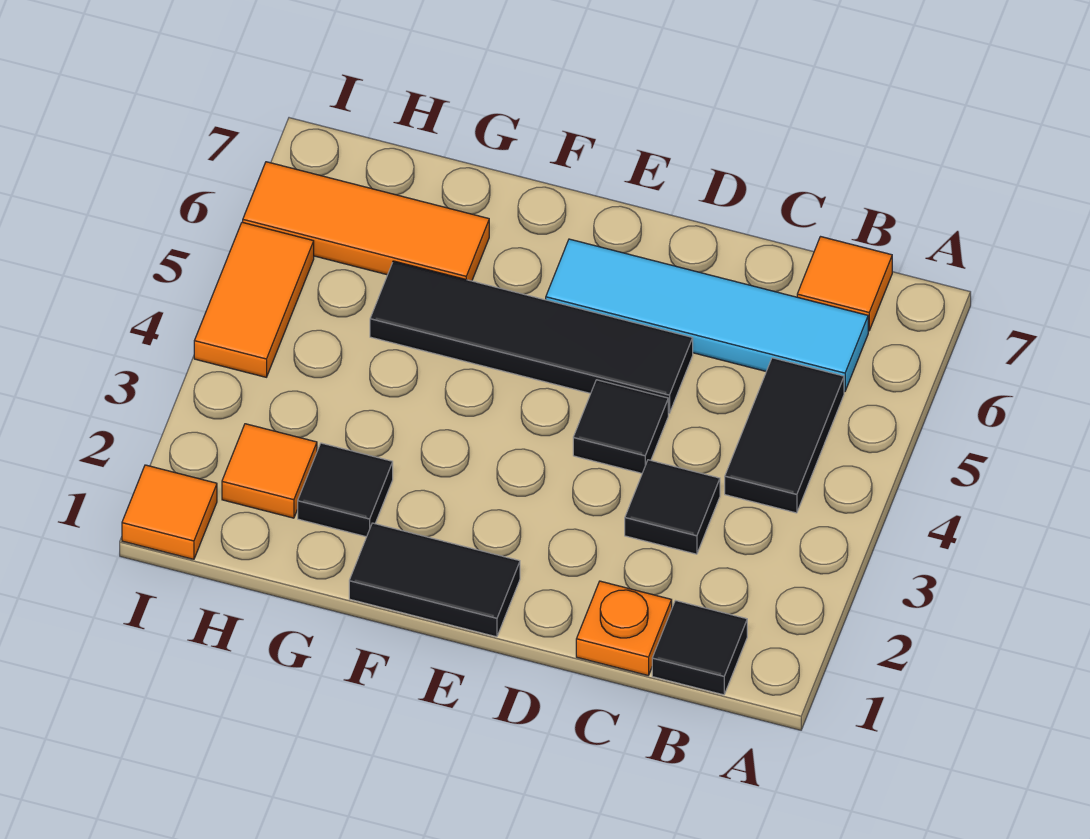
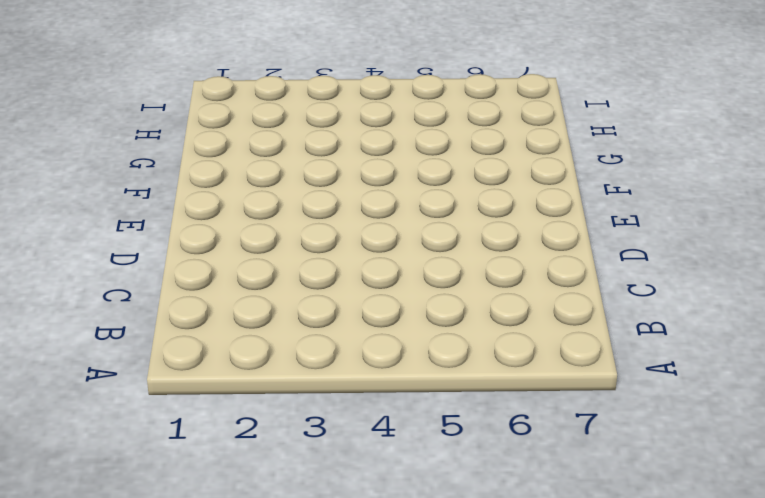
none -> black 1x1 tile [652,601,747,695]
none -> black 1x2 tile [725,358,844,513]
none -> cyan 1x4 tile [546,239,868,392]

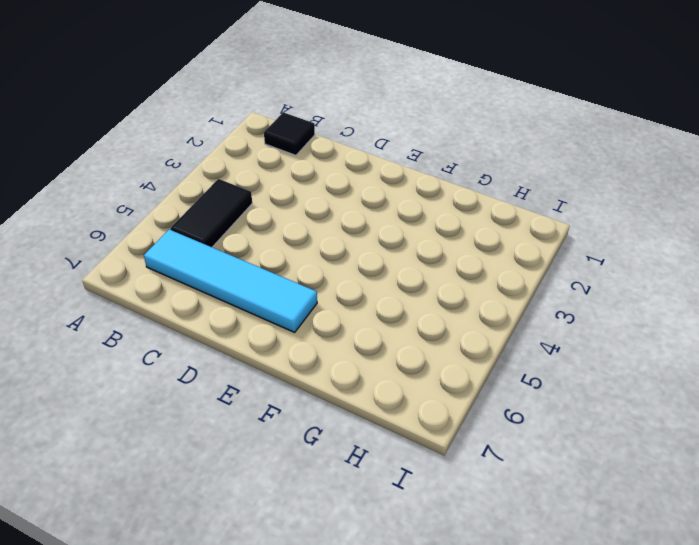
none -> orange 1x1 tile [797,237,892,331]
none -> orange 1x1 plate [576,581,672,675]
none -> black 1x1 tile [625,460,720,554]

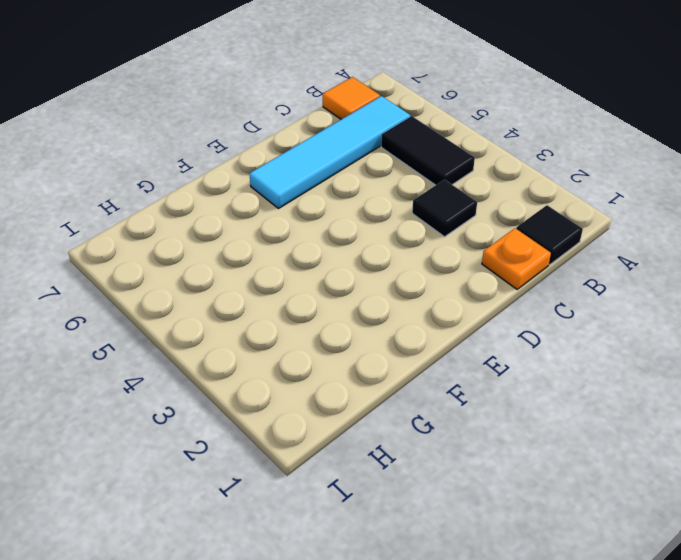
none -> black 1x1 tile [573,380,668,473]
none -> black 1x4 tile [370,261,693,413]
none -> black 1x2 tile [349,523,520,637]

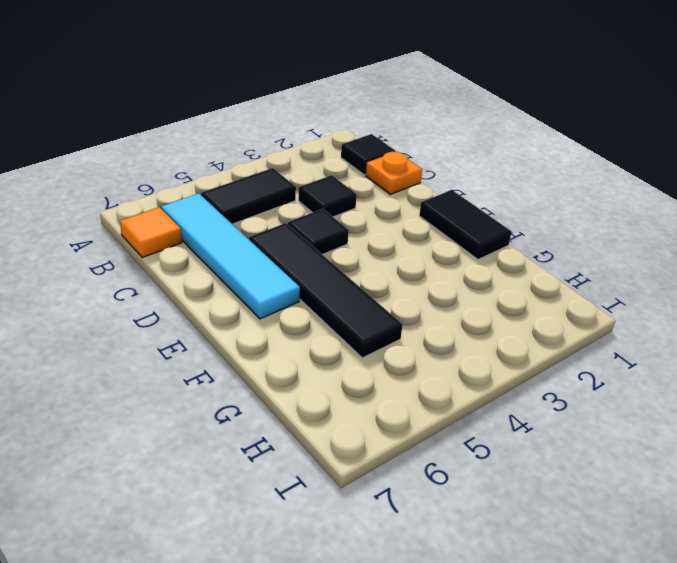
none -> black 1x1 tile [298,443,393,537]
none -> orange 1x3 tile [243,162,489,281]
none -> orange 1x1 tile [222,424,317,518]

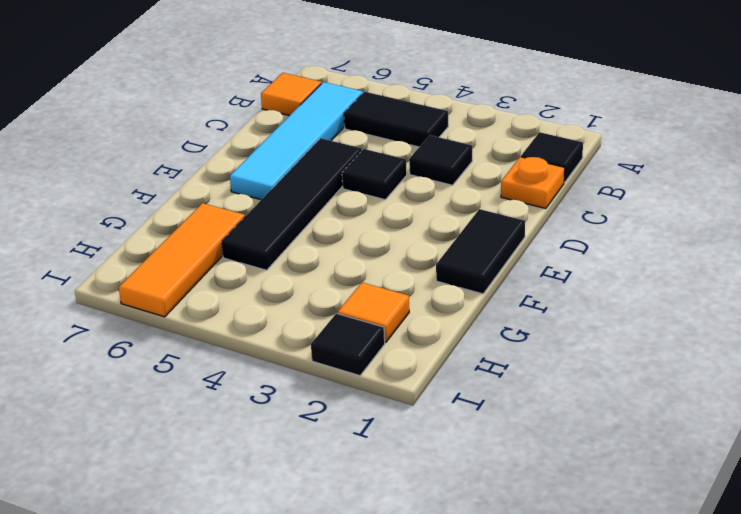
black 1x1 tile [311,313,385,376] -> black 1x1 tile moved to [298,443,393,537]
none -> orange 1x1 tile [122,465,217,559]
none -> orange 1x2 tile [194,222,314,377]

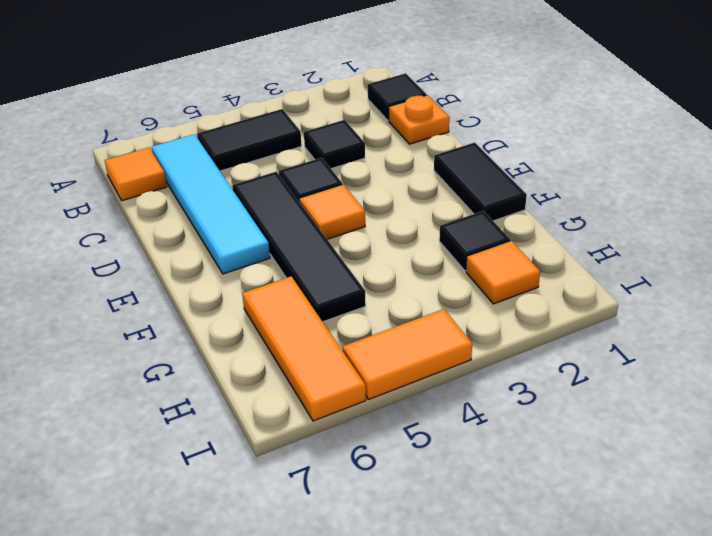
orange 1x1 tile [299,184,365,239] -> orange 1x1 tile moved to [122,465,217,559]

